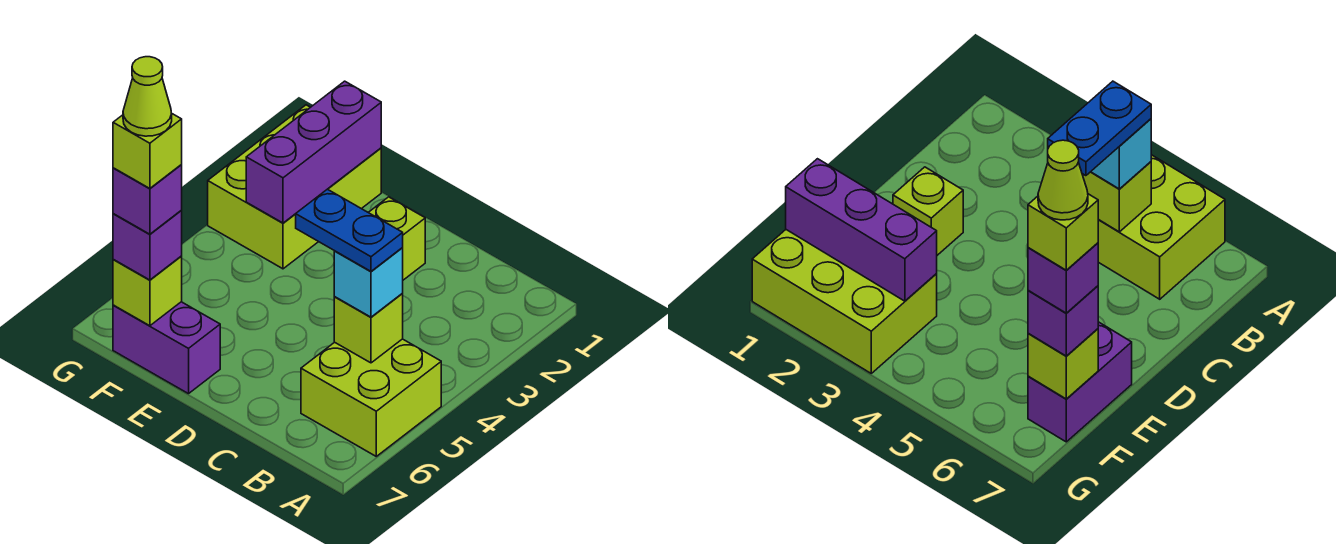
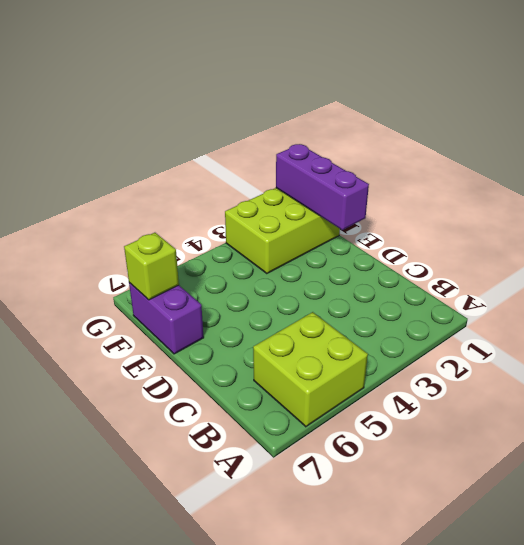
purple 1x3 brick [276,144,369,230] -> purple 1x3 brick turned to [246,81,381,223]
none -> lime 1x1 brick [368,197,425,280]
none -> lime 1x1 brick [334,294,403,363]
none -> cyan 1x1 brick [334,247,403,317]

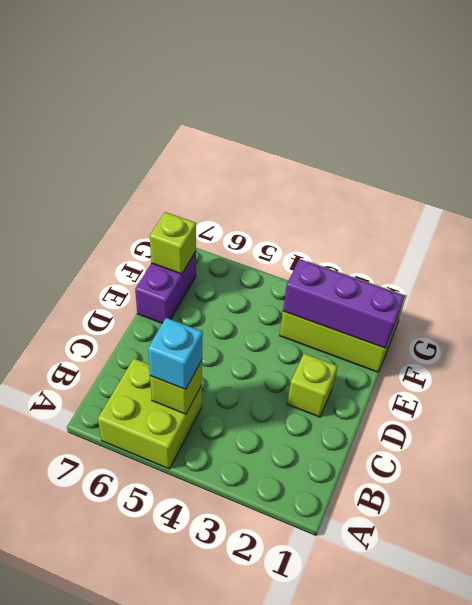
none -> purple 1x1 brick [113,211,182,280]
none -> blue 1x2 plate [296,189,403,271]
none -> purple 1x1 brick [113,165,182,234]

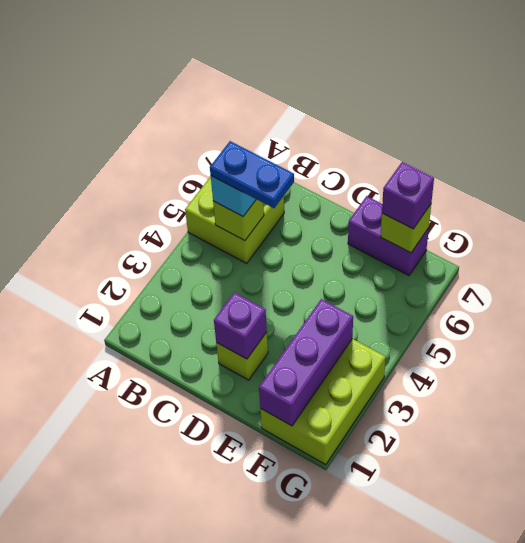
purple 1x1 brick [214,292,267,359] -> purple 1x1 brick moved to [113,165,182,234]
none -> lime 1x1 brick [113,114,182,188]
none -> lime 1x1 cone [123,57,172,136]

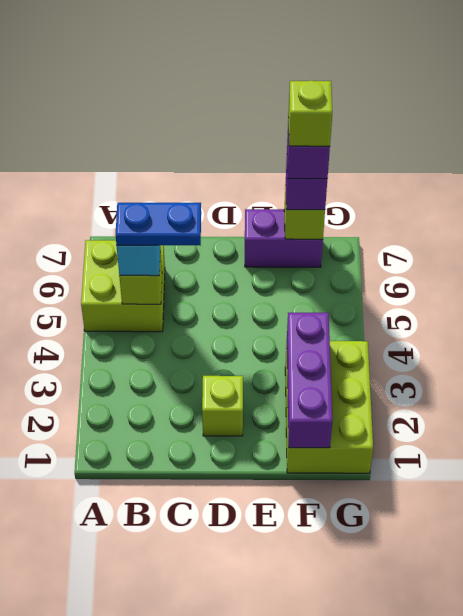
none -> lime 1x1 cone [123,57,172,136]

